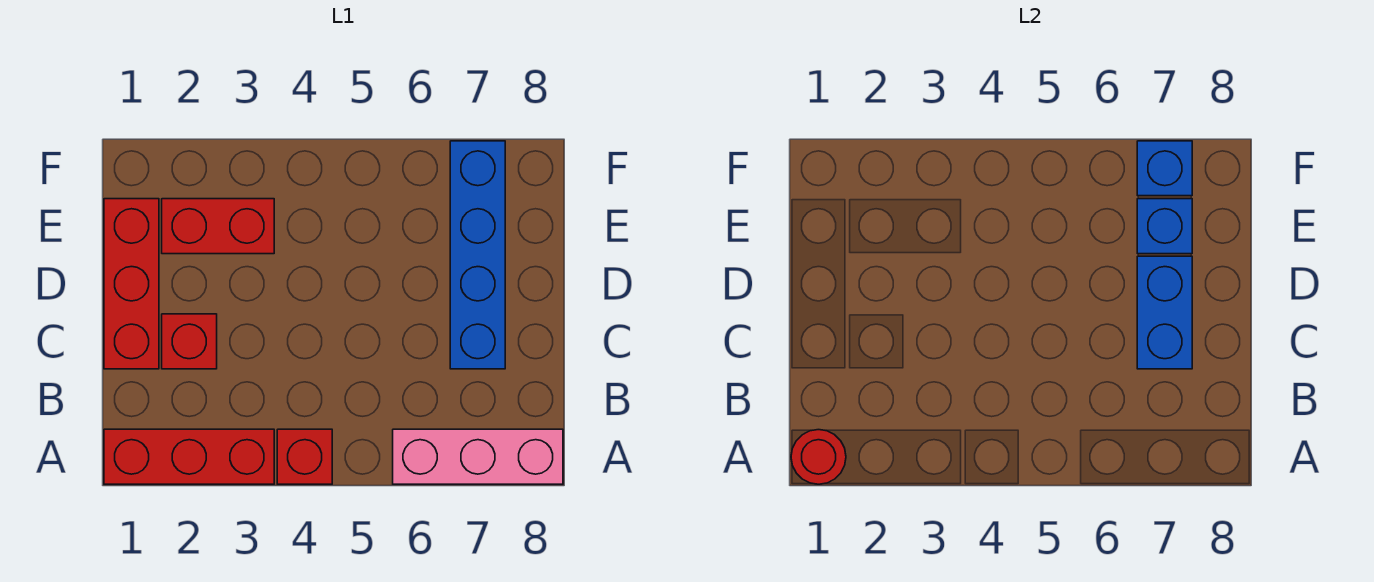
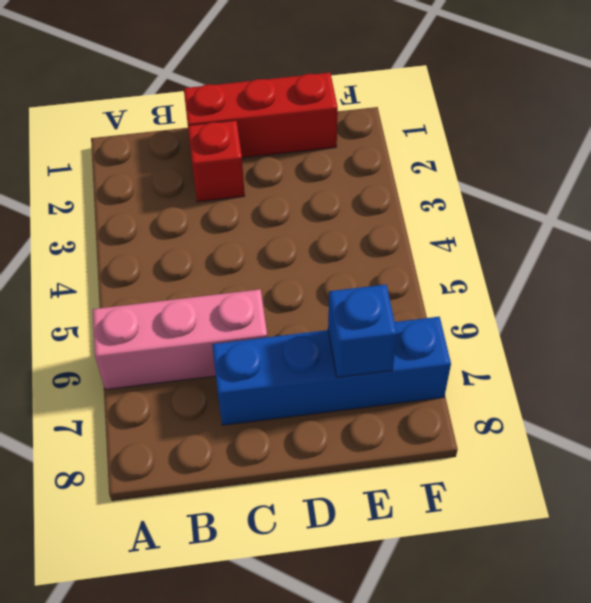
pink 1x3 brick [93,289,267,390] -> pink 1x3 brick turned to [393,429,563,484]
none -> red 1x3 brick [104,429,274,484]
none -> red 1x1 brick [277,429,332,484]

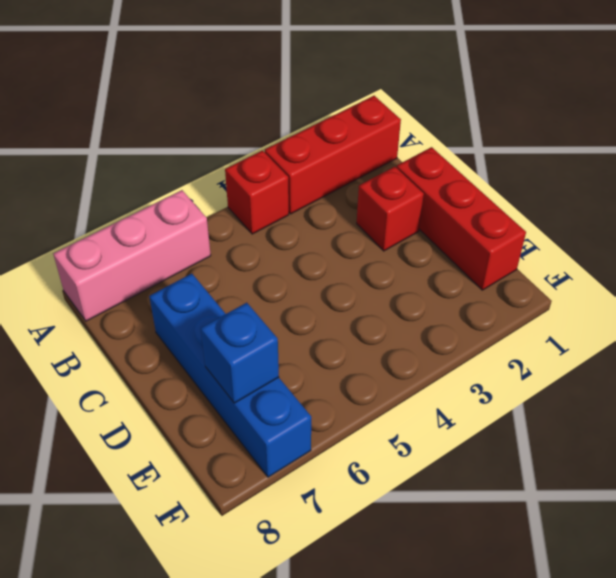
none -> red 1x2 brick [162,199,274,254]
none -> red 1x1 round brick [791,430,846,484]

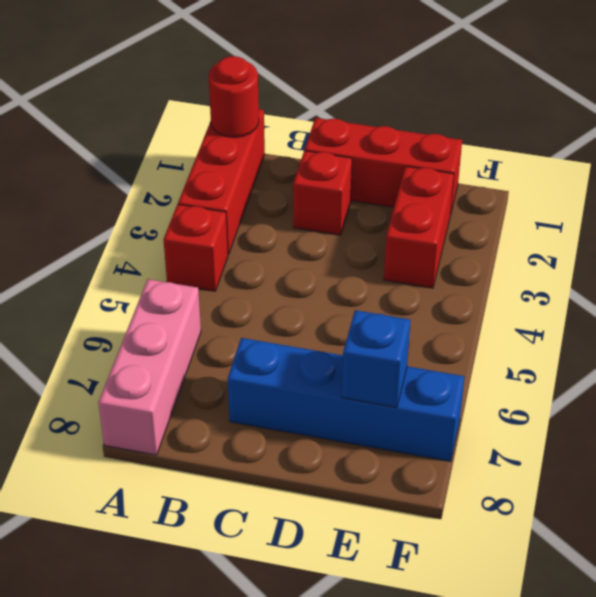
none -> blue 1x2 brick [1137,256,1192,369]
none -> blue 1x1 brick [1137,141,1192,196]

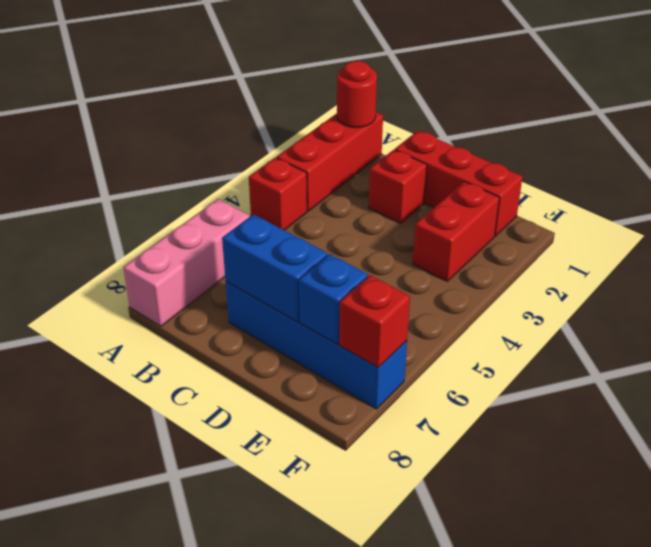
red 1x1 brick [339,275,410,368] -> blue 1x1 brick [1137,141,1192,196]

